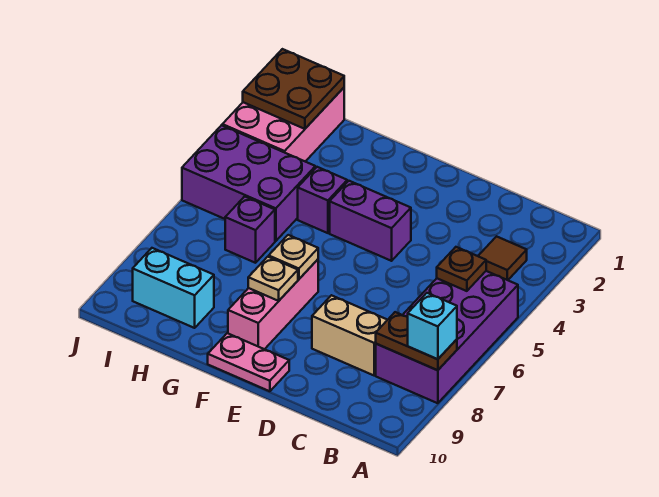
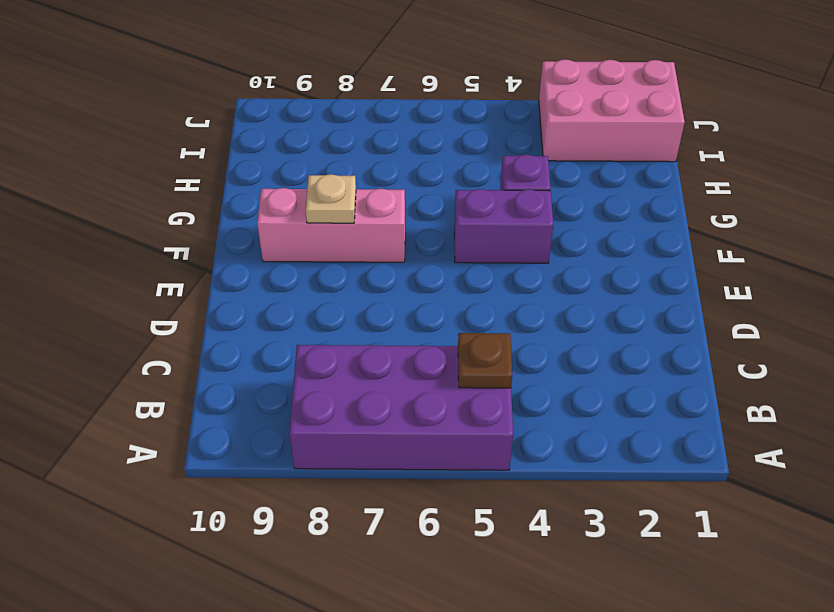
purple 1x2 brick [454,189,553,263] -> purple 1x2 brick turned to [330,181,411,261]
none -> brown 1x1 tile [478,236,527,280]
none -> tan 1x2 brick [312,295,387,375]
none -> pink 1x2 plate [208,333,289,391]

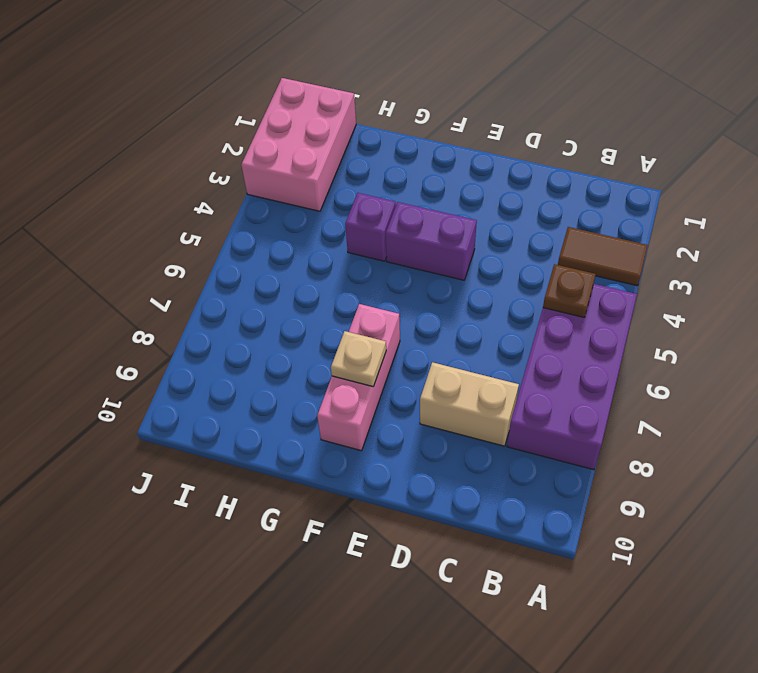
brown 1x2 tile [558,227,648,286] -> brown 1x1 tile [478,236,527,280]
none -> pink 1x2 plate [208,333,289,391]
none -> purple 2x3 brick [182,125,315,241]
none -> purple 1x1 brick [225,196,275,263]

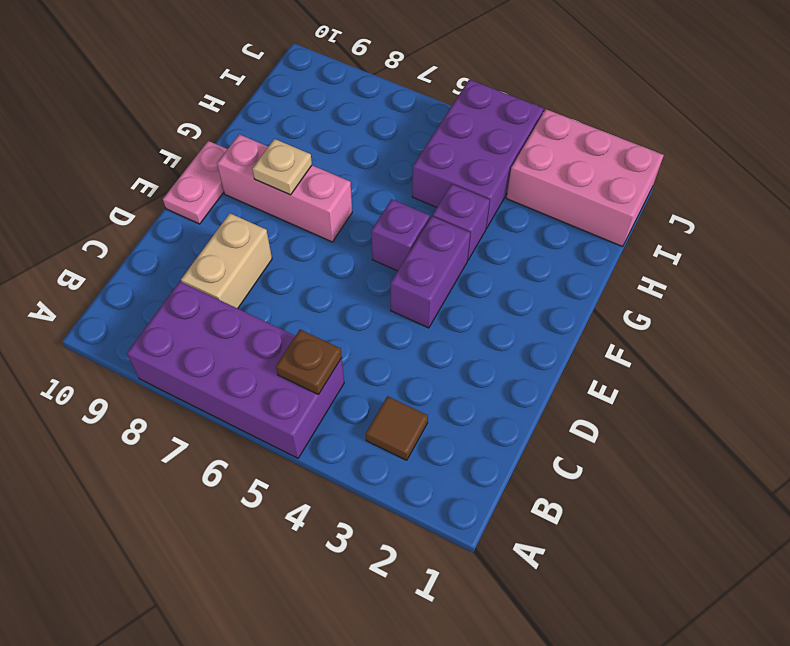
purple 1x1 brick [371,199,430,271] -> purple 1x1 brick moved to [225,196,275,263]
none -> cyan 1x2 brick [133,248,214,328]
none -> brown 1x2 plate [376,312,457,370]
none -> tan 1x1 plate [269,235,318,279]

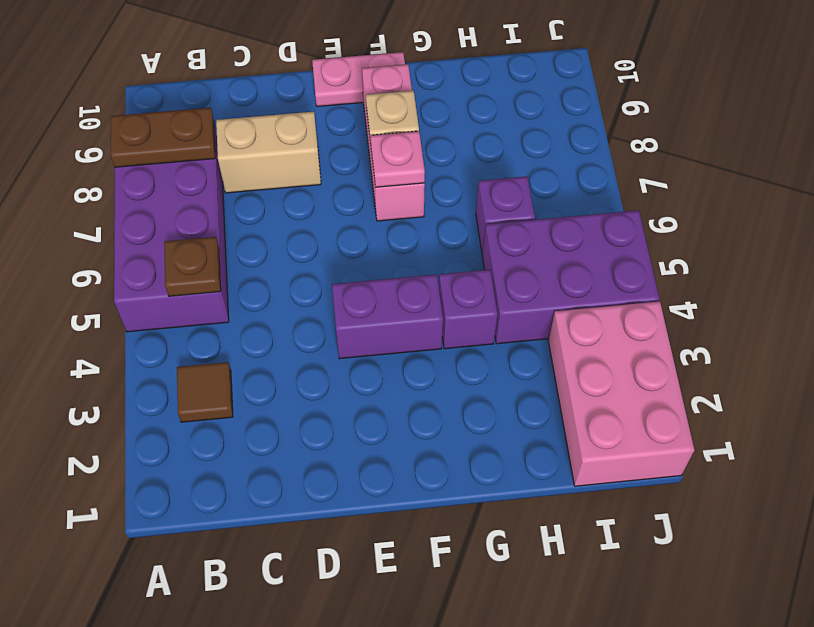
pink 1x1 plate [370,131,425,187] -> tan 1x1 plate [269,235,318,279]
none -> cyan 1x2 brick [133,248,214,328]
none -> brown 2x2 plate [243,49,344,129]
none -> cyan 1x1 brick [408,293,457,359]

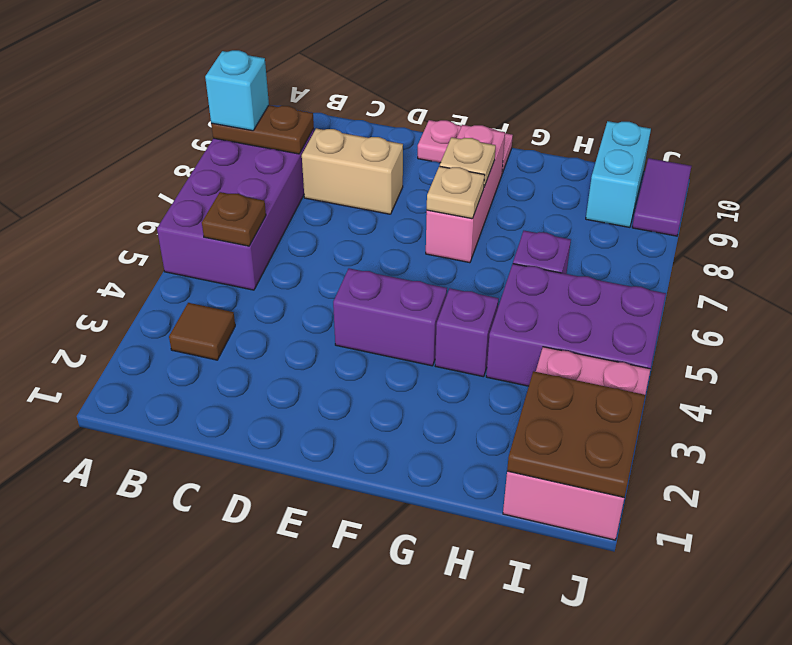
cyan 1x2 brick [586,121,651,227] -> cyan 1x2 brick turned to [133,248,214,328]
purple 1x2 tile [632,158,691,236] -> none

